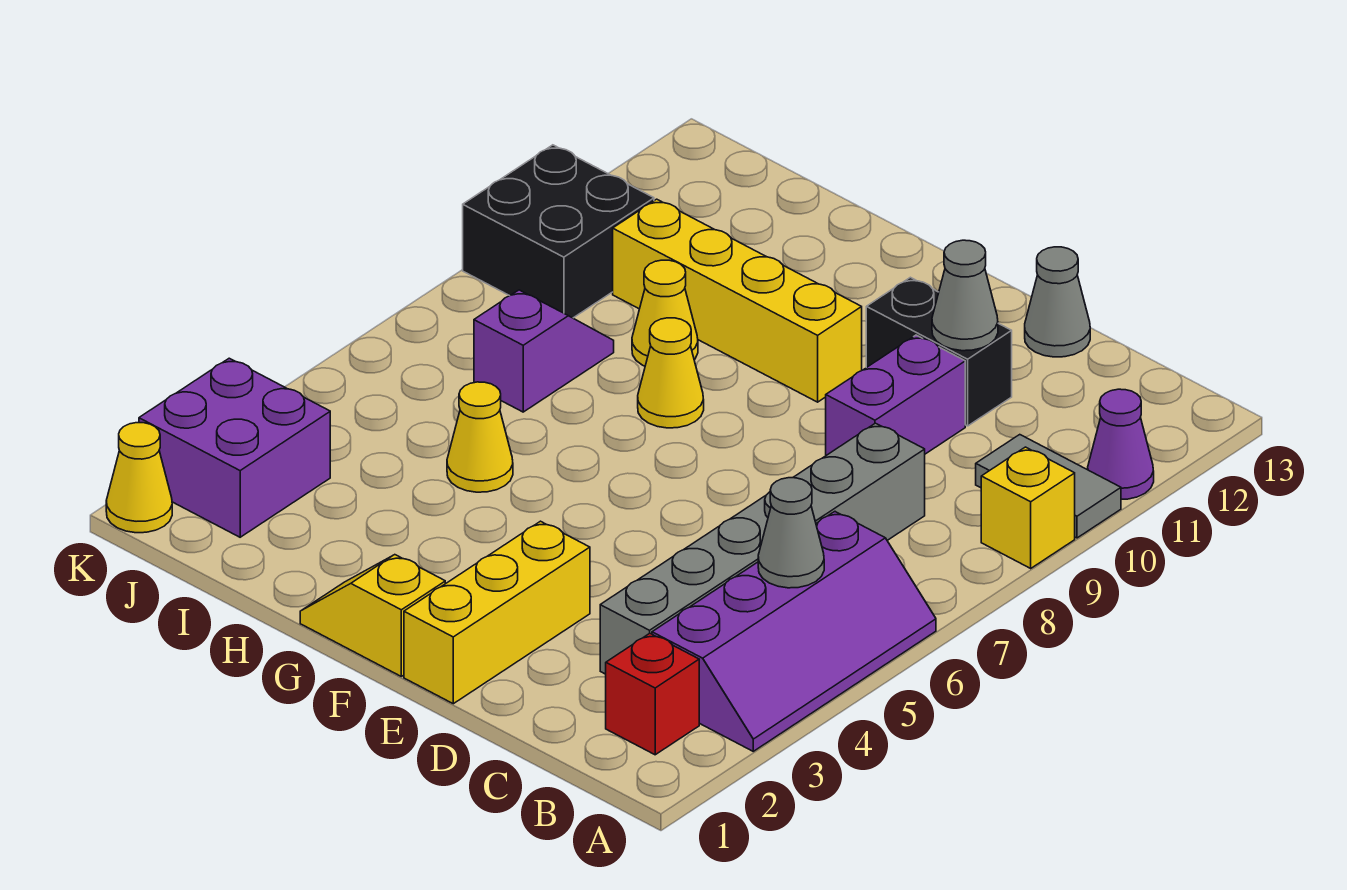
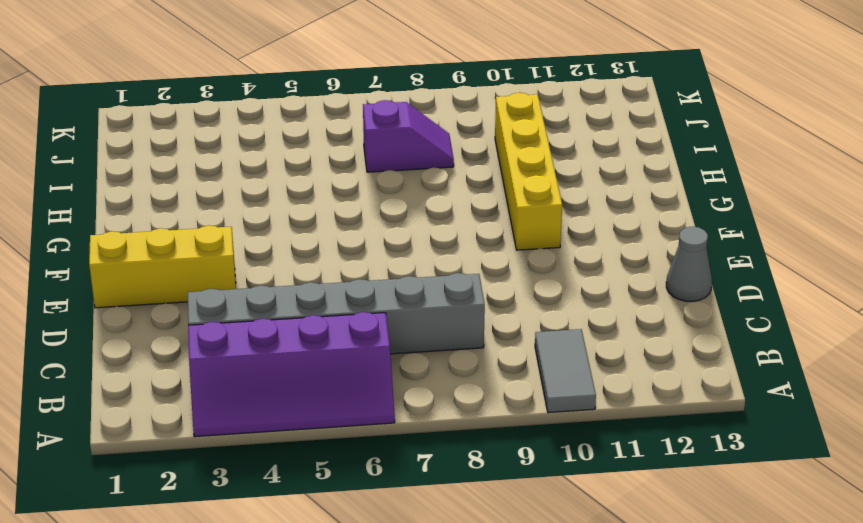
none -> yellow 1x1 brick [981,447,1075,568]
none -> purple 1x1 cone [1088,389,1154,499]
none -> red 1x1 brick [606,633,699,755]

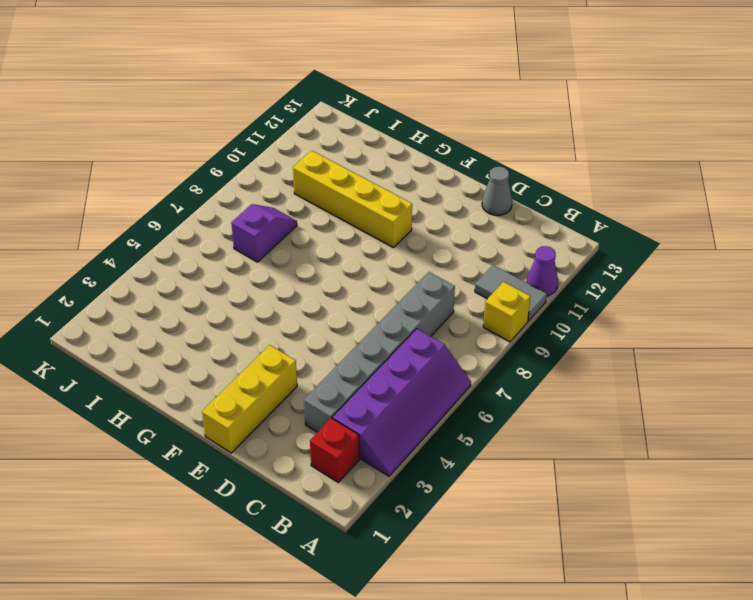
none -> purple 1x2 brick [826,335,965,455]
none -> black 1x2 brick [866,277,1012,426]
none -> yellow 1x2 slope [300,555,445,676]

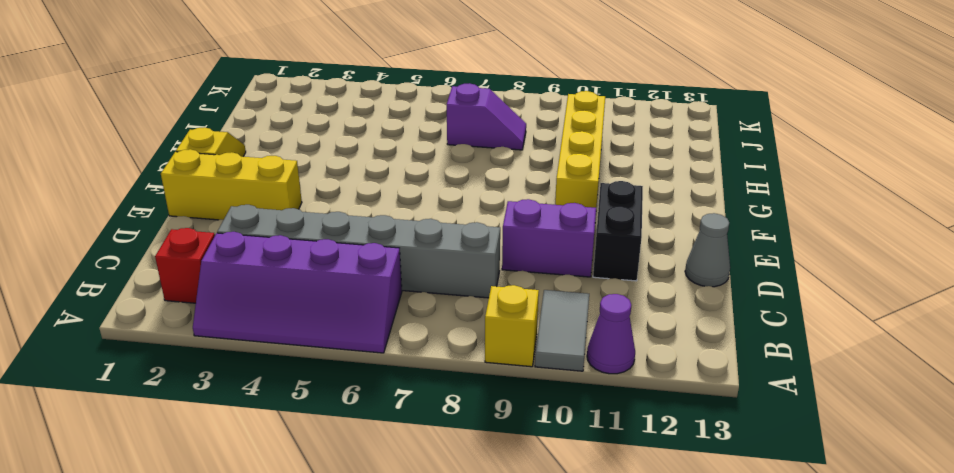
none -> yellow 1x1 cone [638,318,704,428]
none -> yellow 1x1 cone [447,382,513,492]
none -> yellow 1x1 cone [632,260,698,366]

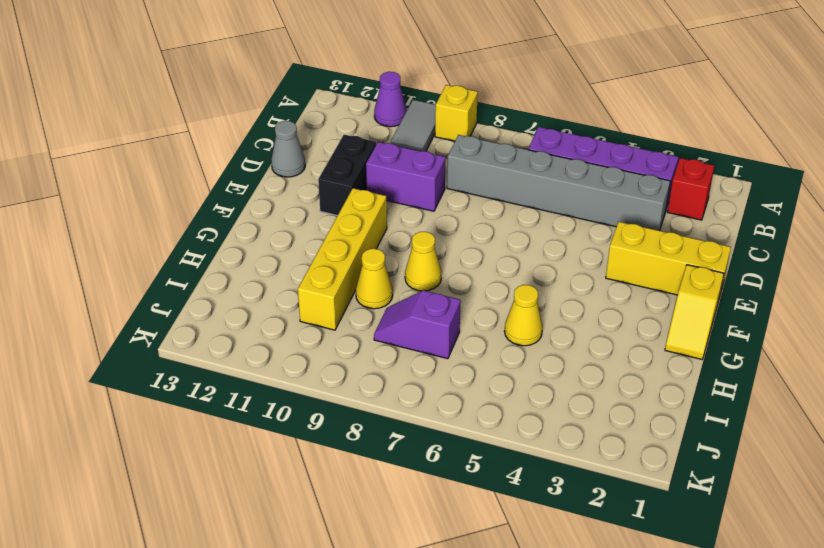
none -> purple 2x2 brick [139,358,330,537]
none -> black 2x2 brick [463,145,654,318]
none -> yellow 1x1 cone [106,423,172,533]

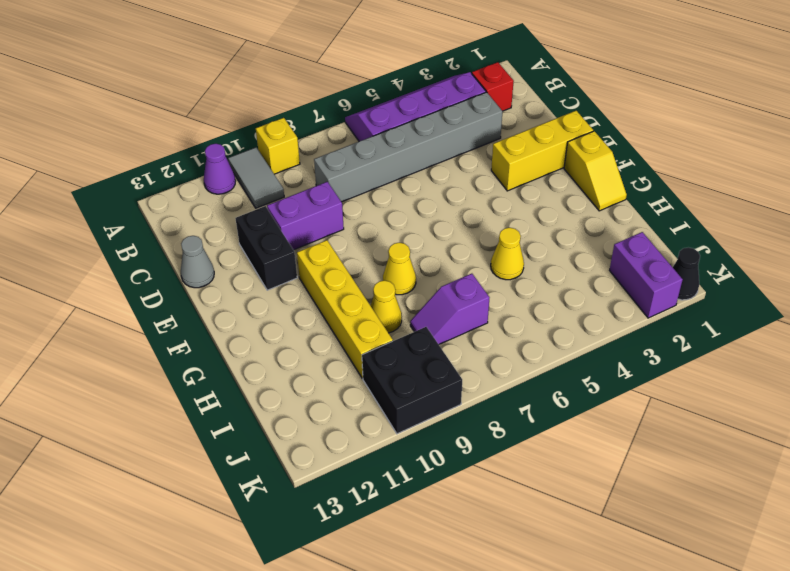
purple 1x2 brick [609,232,683,318] -> purple 2x2 brick [139,358,330,537]
black 1x1 cone [673,247,700,300] -> yellow 1x1 cone [106,423,172,533]
none -> grey 1x1 cone [758,478,824,588]
none -> grey 1x1 cone [932,240,998,351]

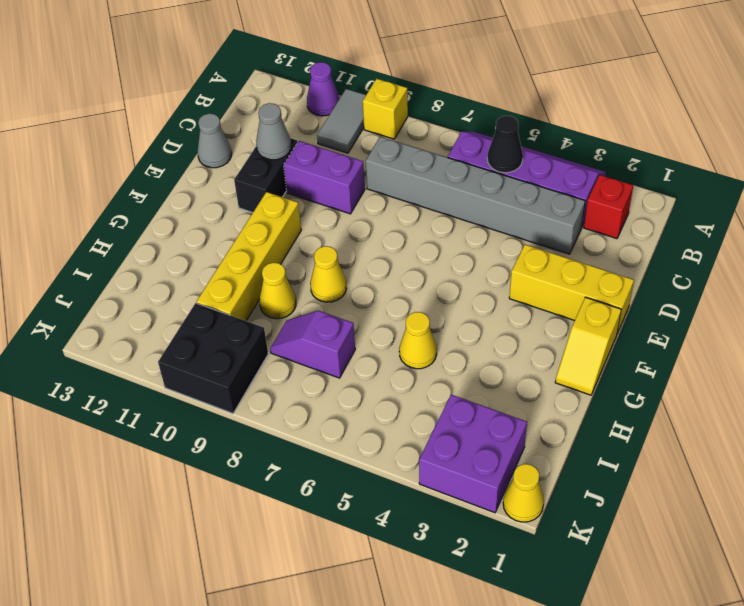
black 1x1 cone [487,116,523,173] -> grey 1x1 cone [758,478,824,588]

